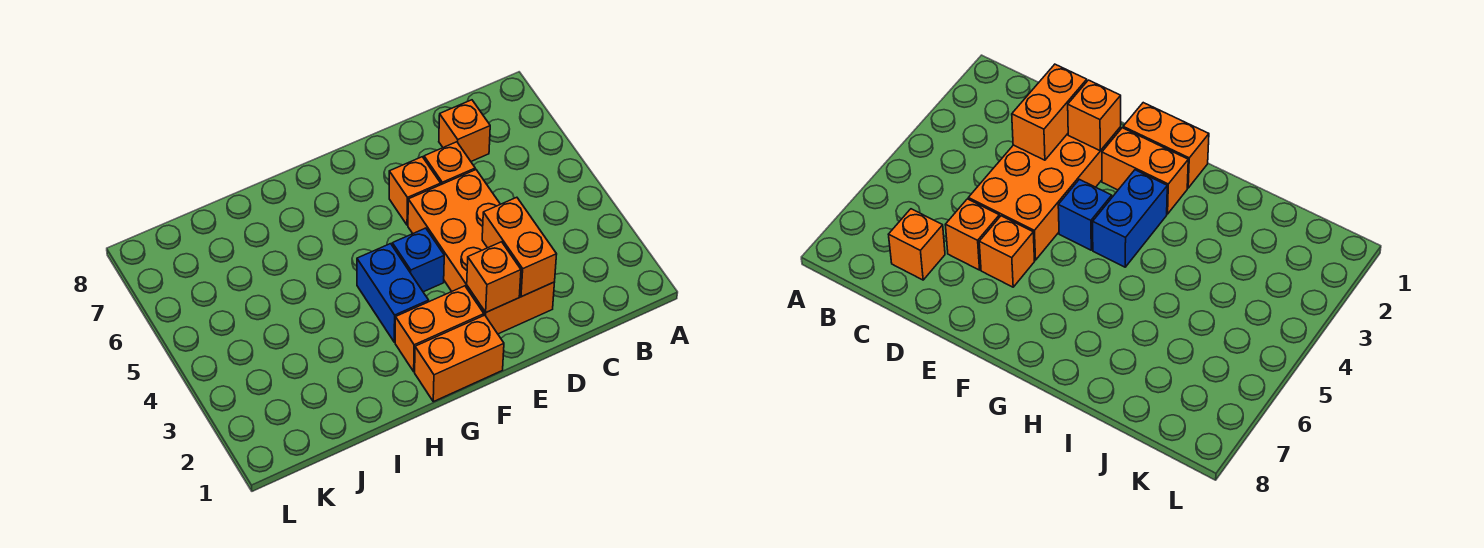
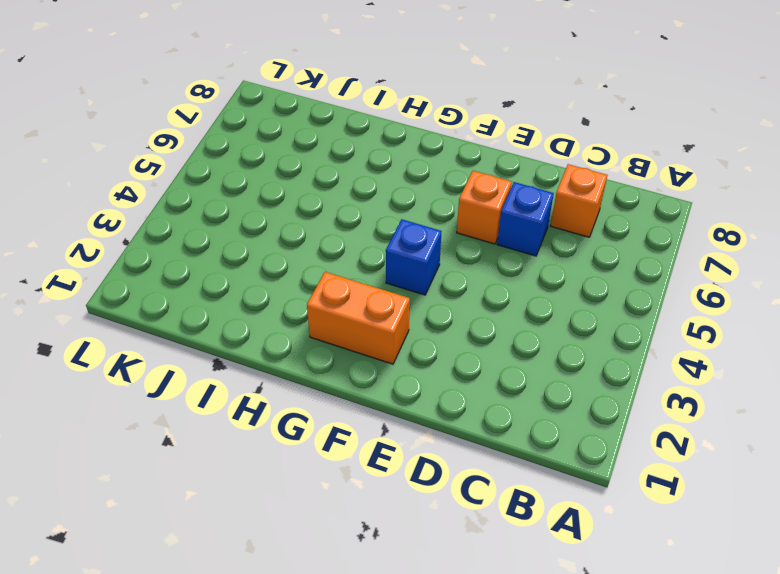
blue 1x1 brick [497,182,554,256] -> orange 1x1 brick [424,142,475,185]
none -> orange 2x4 brick [408,170,555,334]
none -> orange 1x2 brick [415,315,504,402]

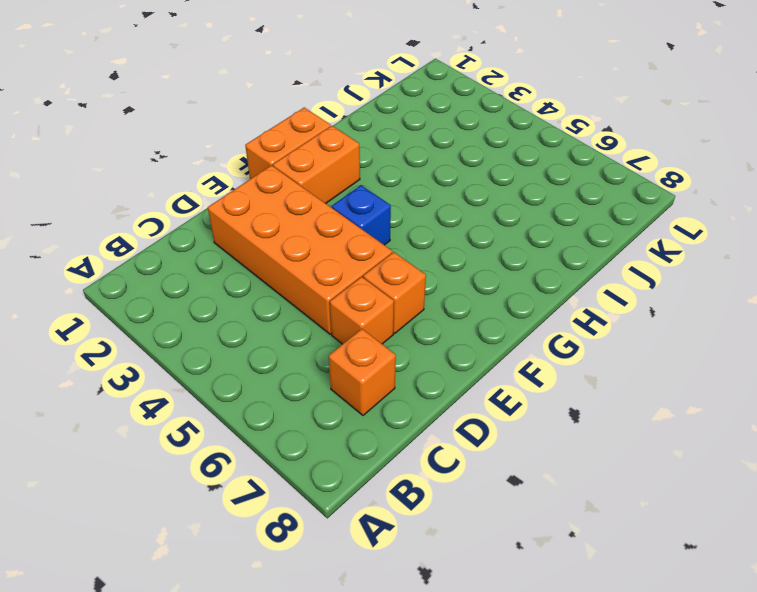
none -> blue 1x2 brick [357,244,429,342]
none -> orange 1x2 brick [482,197,557,297]

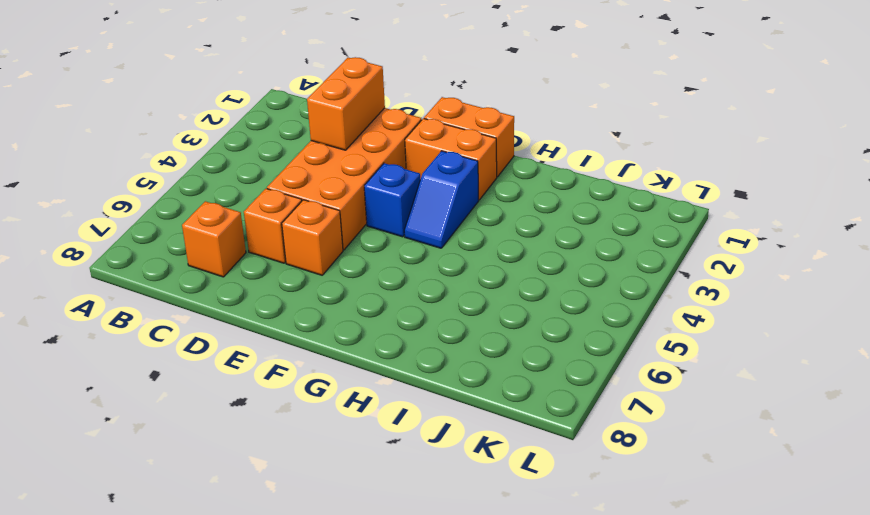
blue 1x2 slope [404,151,479,248] -> blue 1x2 brick [357,244,429,342]
none -> orange 1x1 brick [467,242,521,312]

